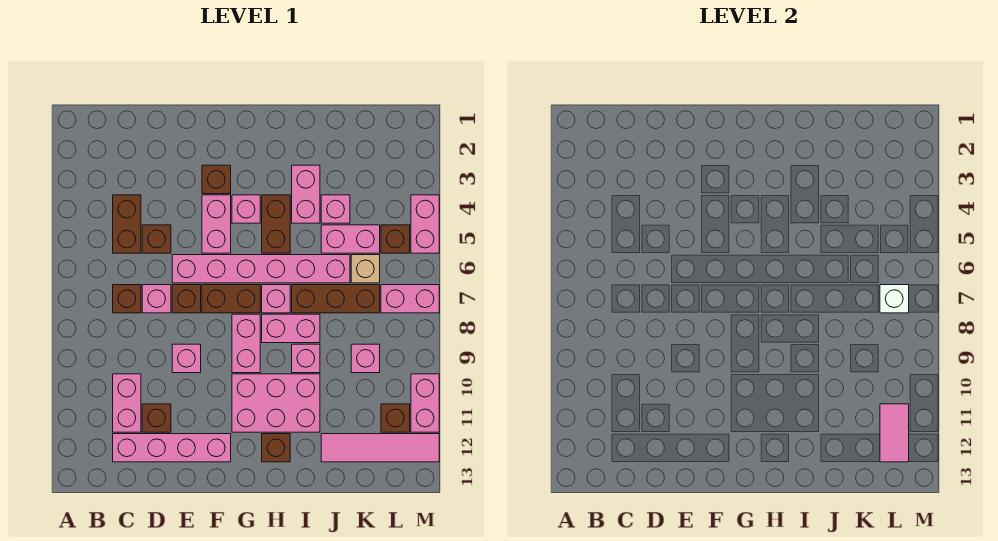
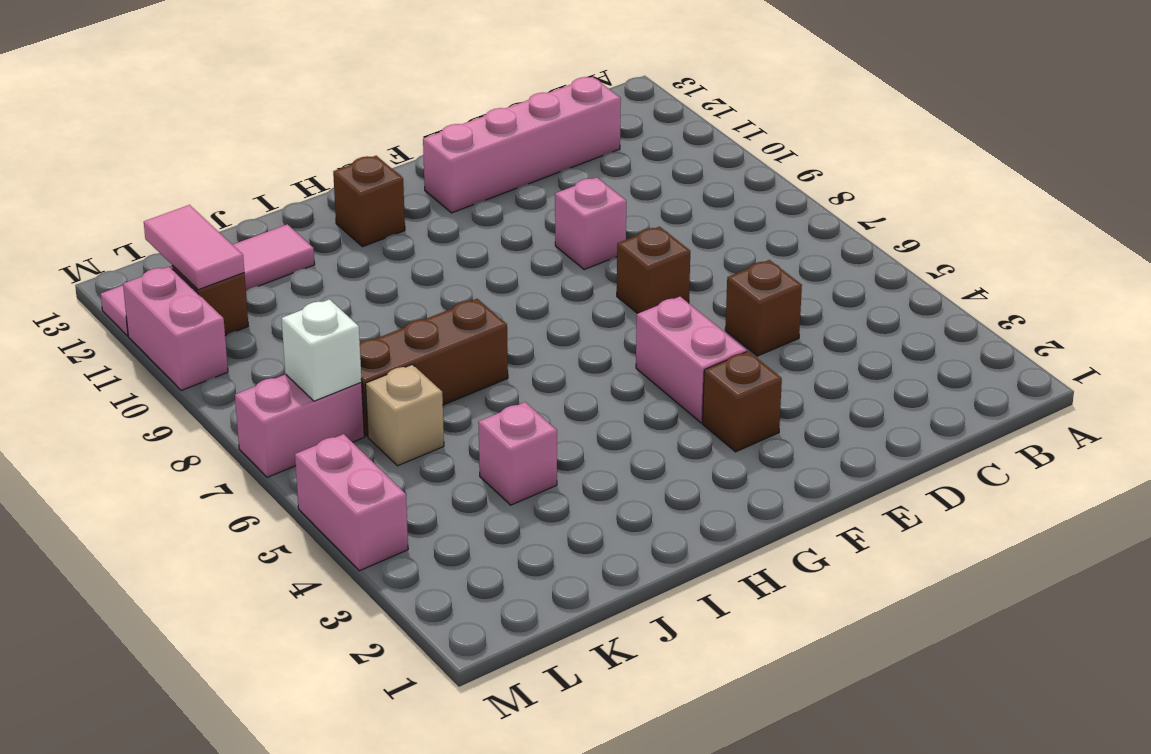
none -> brown 1x2 brick [113,195,141,253]
none -> brown 1x1 brick [113,285,141,313]
none -> pink 1x2 brick [113,374,141,432]
none -> pink 1x1 brick [142,285,171,313]

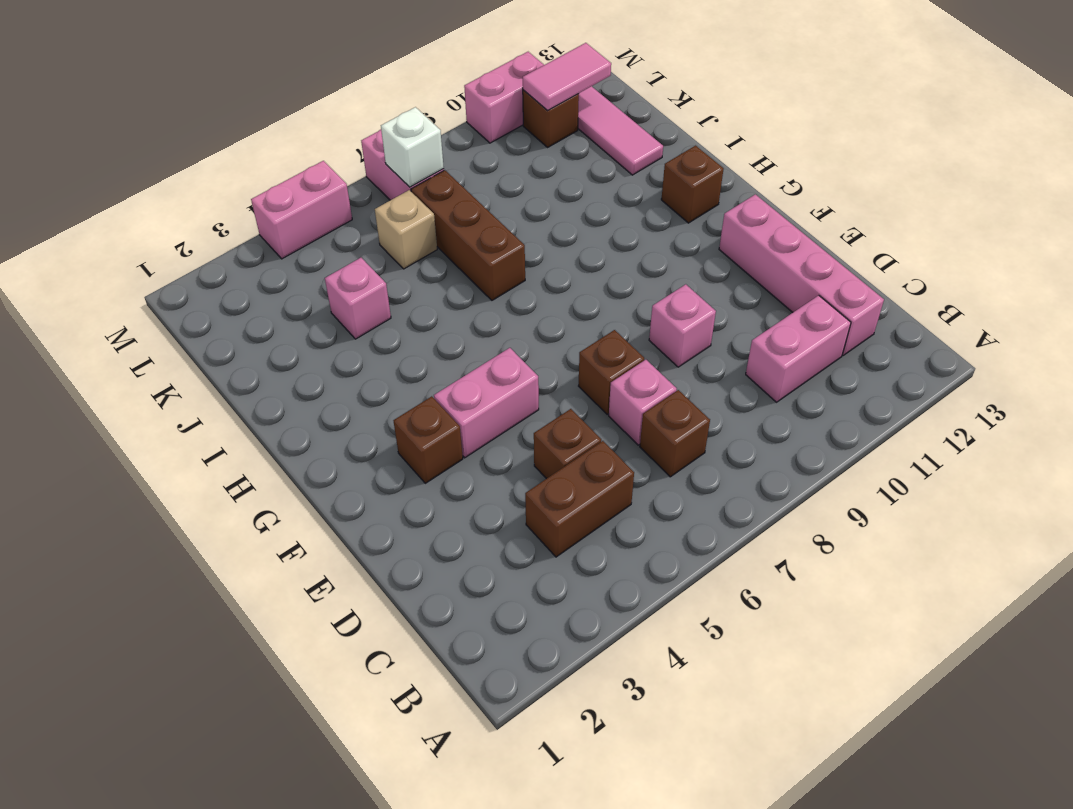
none -> brown 1x1 brick [142,404,171,432]
none -> pink 1x6 brick [172,255,350,283]
none -> brown 1x2 brick [202,285,260,313]
none -> pink 1x1 brick [232,195,260,223]

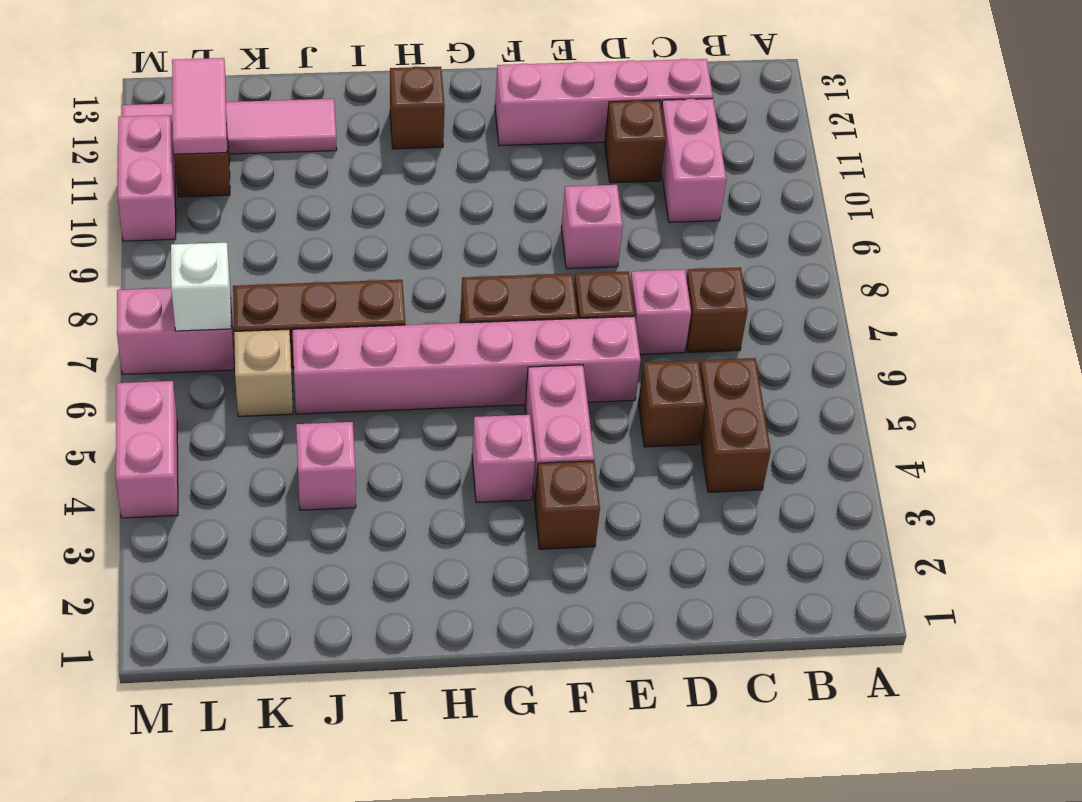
none -> pink 1x2 brick [232,314,260,373]
none -> pink 2x3 brick [232,374,320,432]
none -> brown 1x2 brick [262,195,290,253]
none -> pink 1x1 brick [262,285,290,313]

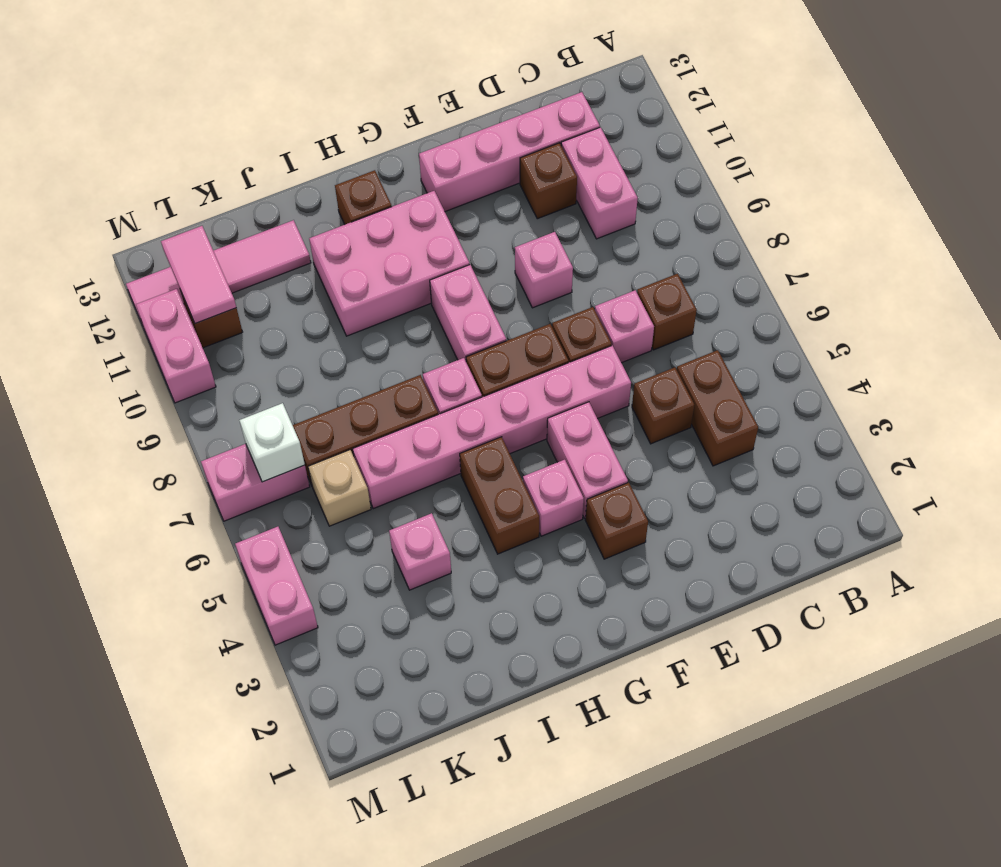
none -> pink 1x2 brick [262,314,320,343]
none -> pink 1x2 brick [292,165,320,223]
none -> pink 1x1 brick [292,344,320,373]
none -> pink 1x2 brick [321,225,380,253]

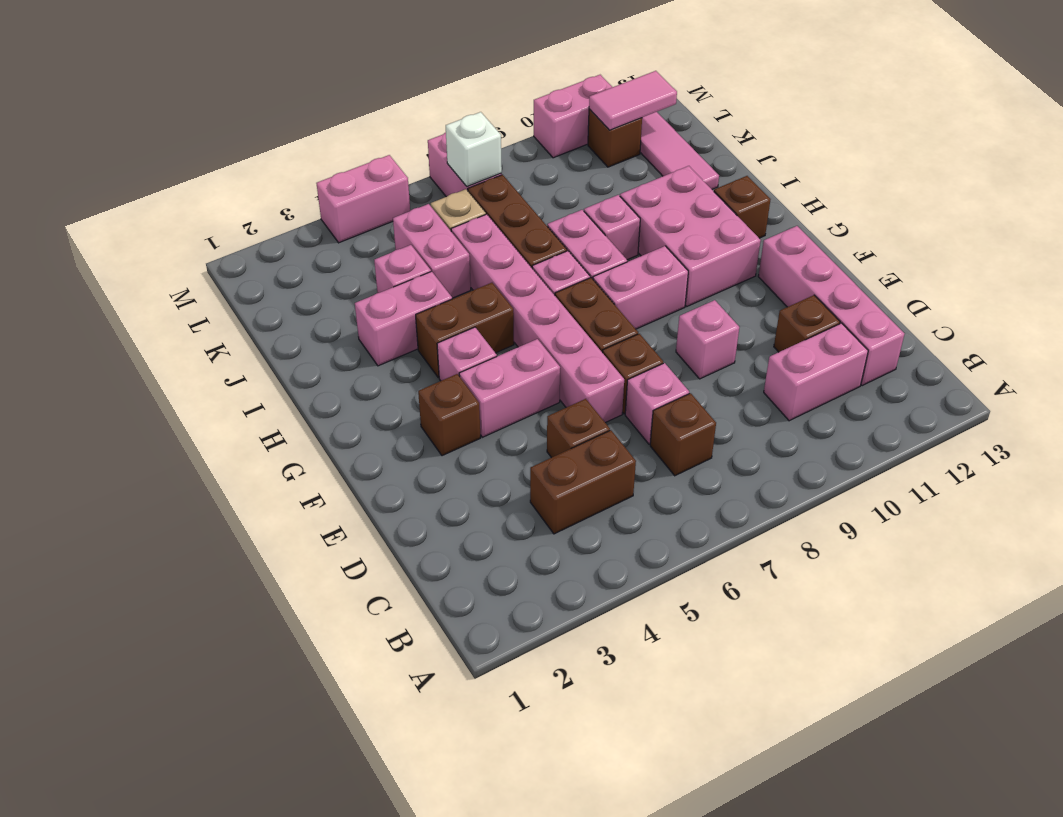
none -> pink 1x1 brick [351,344,380,373]
none -> brown 1x1 brick [381,225,410,253]

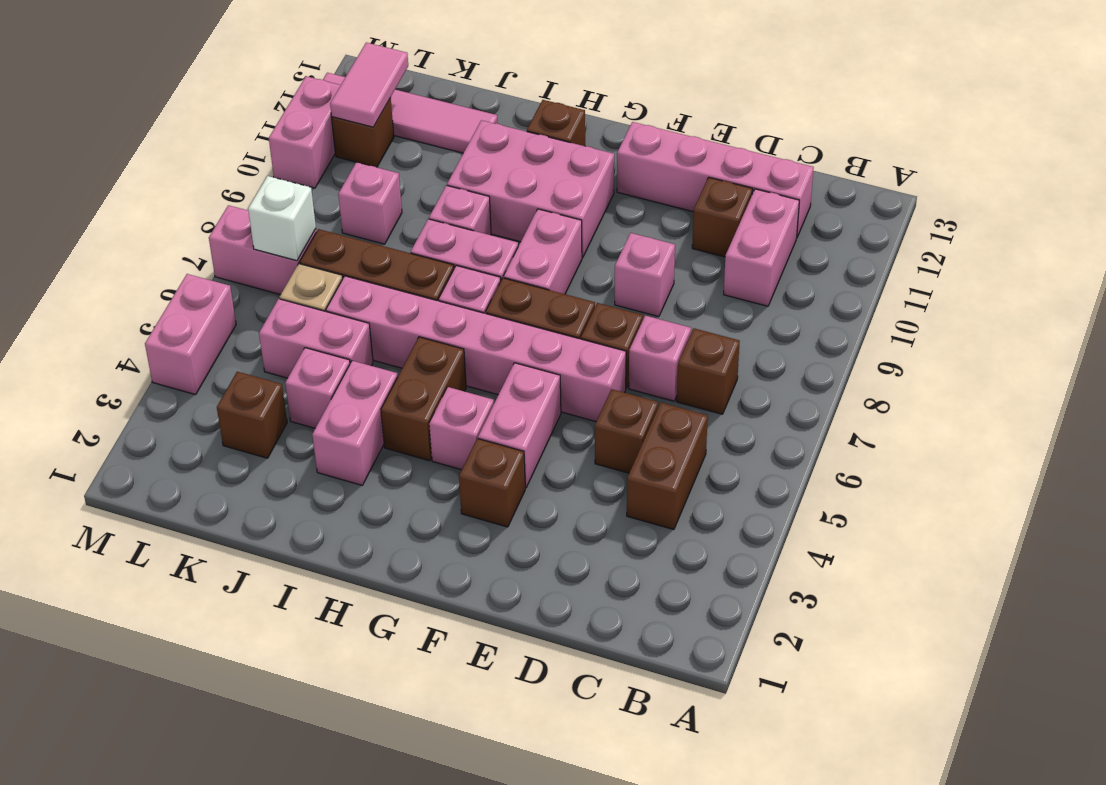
brown 1x1 brick [217,372,287,458] -> brown 1x1 brick moved to [381,225,410,253]

